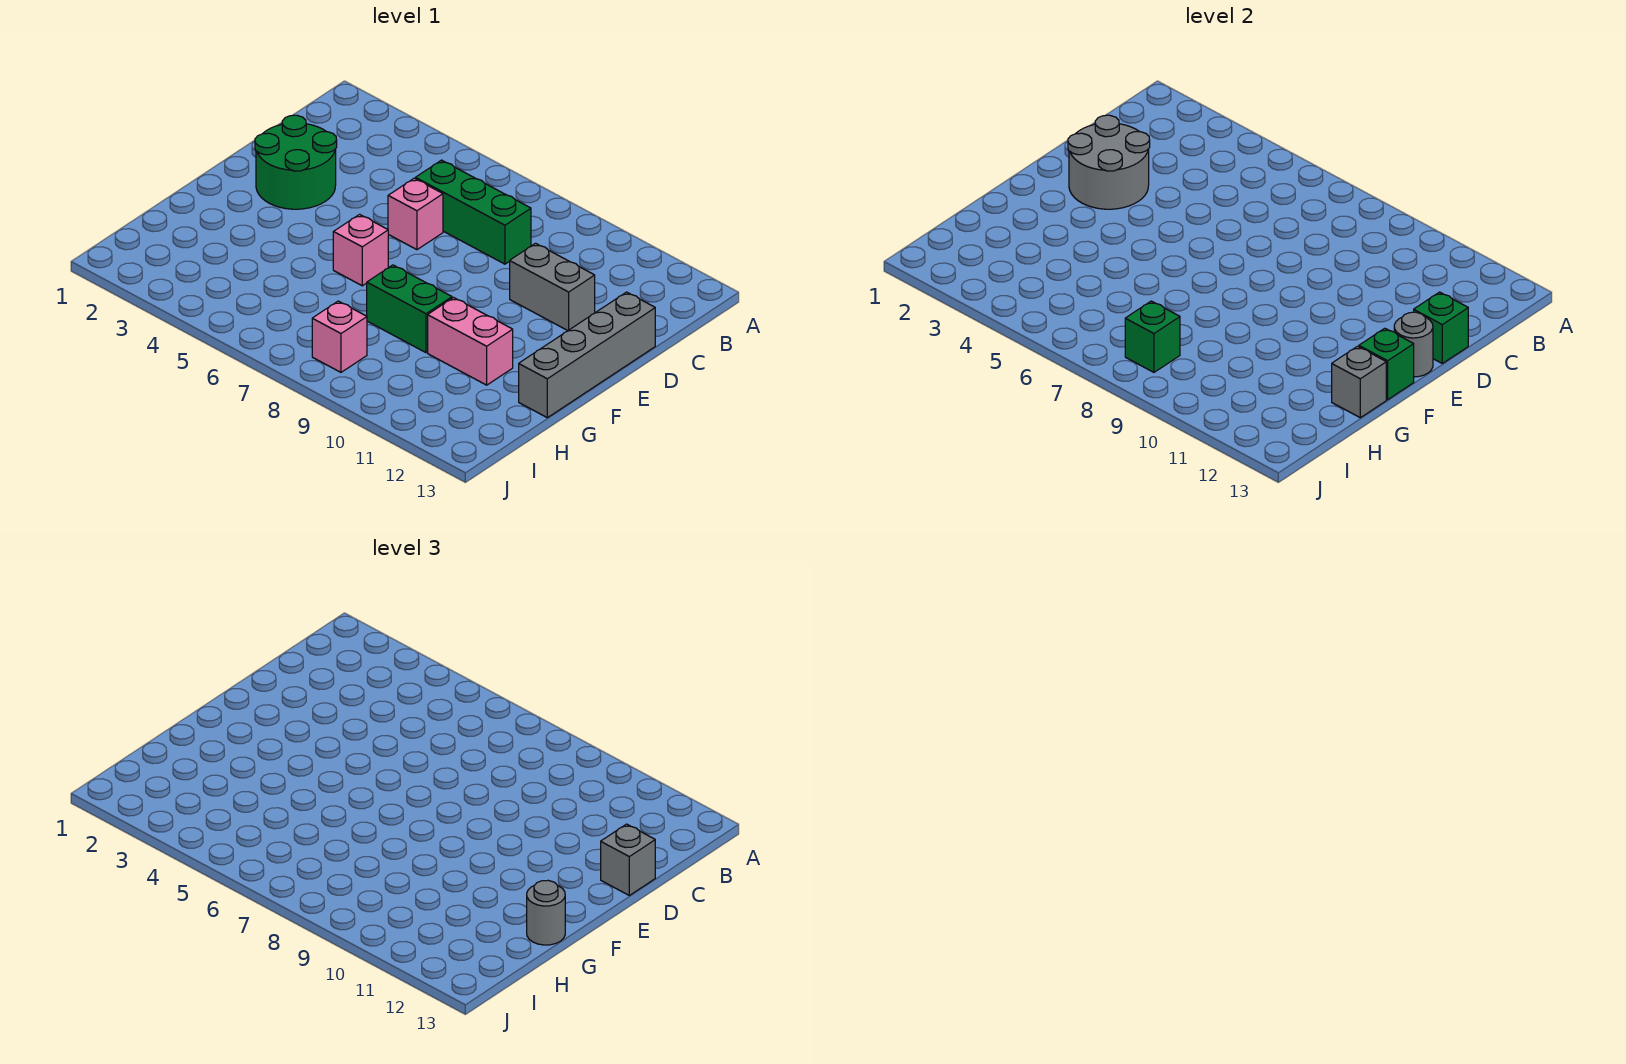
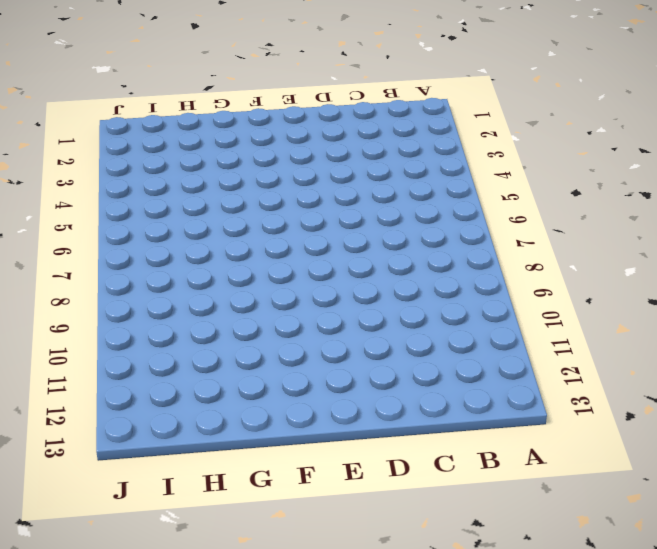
none -> green 1x3 brick [415,160,531,264]
none -> green 2x2 round brick [255,115,337,209]
none -> pink 1x1 brick [388,178,443,250]

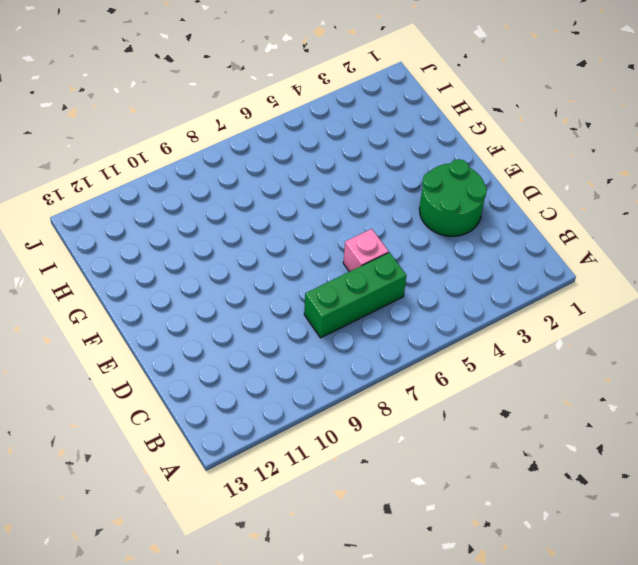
none -> grey 1x2 brick [510,243,595,331]
none -> grey 1x4 brick [519,292,655,418]
none -> pink 1x1 brick [333,214,388,286]

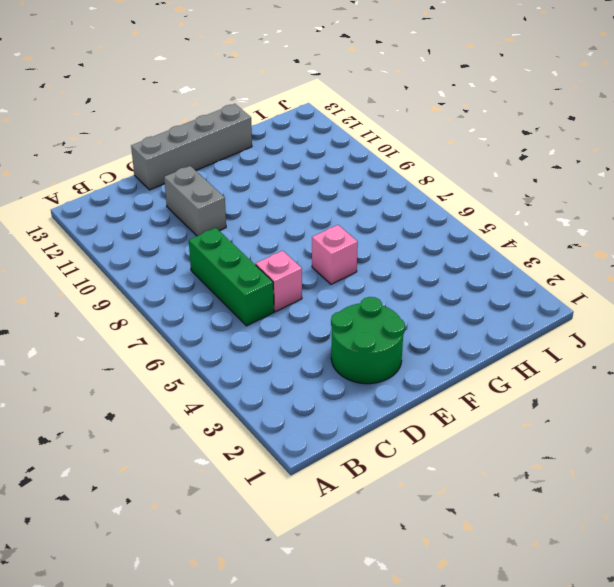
none -> green 1x2 brick [367,265,452,353]
none -> pink 1x2 brick [428,298,513,385]
none -> pink 1x1 brick [312,301,367,372]

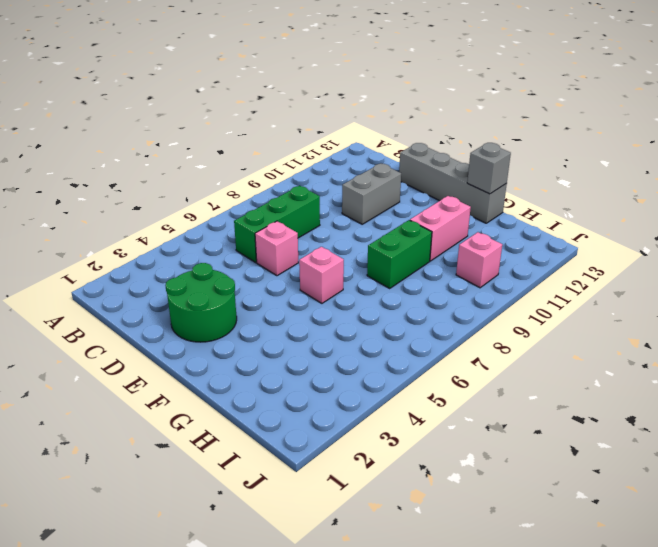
pink 1x1 brick [456,232,502,288] -> pink 1x1 brick moved to [312,301,367,372]
none -> grey 2x2 round brick [1068,115,1150,209]
none -> green 1x1 brick [1414,292,1468,363]
none -> grey 1x1 round brick [1394,312,1433,377]

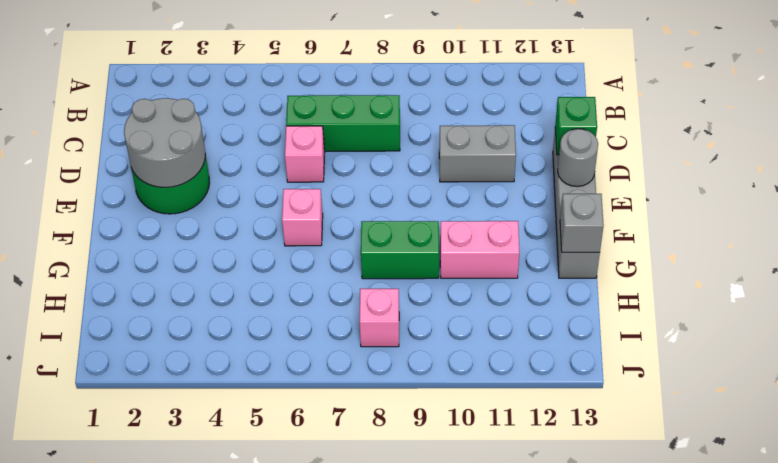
none -> green 1x1 brick [1359,328,1414,400]
none -> green 1x1 brick [1125,301,1180,372]
none -> grey 1x1 brick [601,824,655,895]

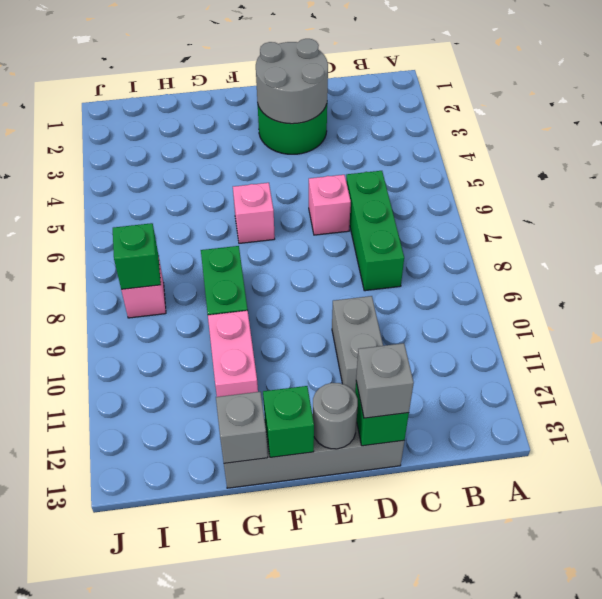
none -> grey 1x1 round brick [527,880,565,945]

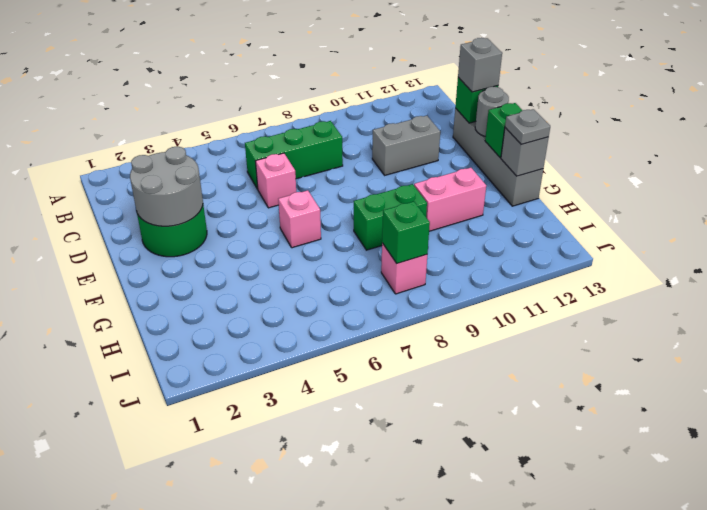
grey 1x1 plate [505,109,550,144] -> grey 1x1 round brick [527,880,565,945]

